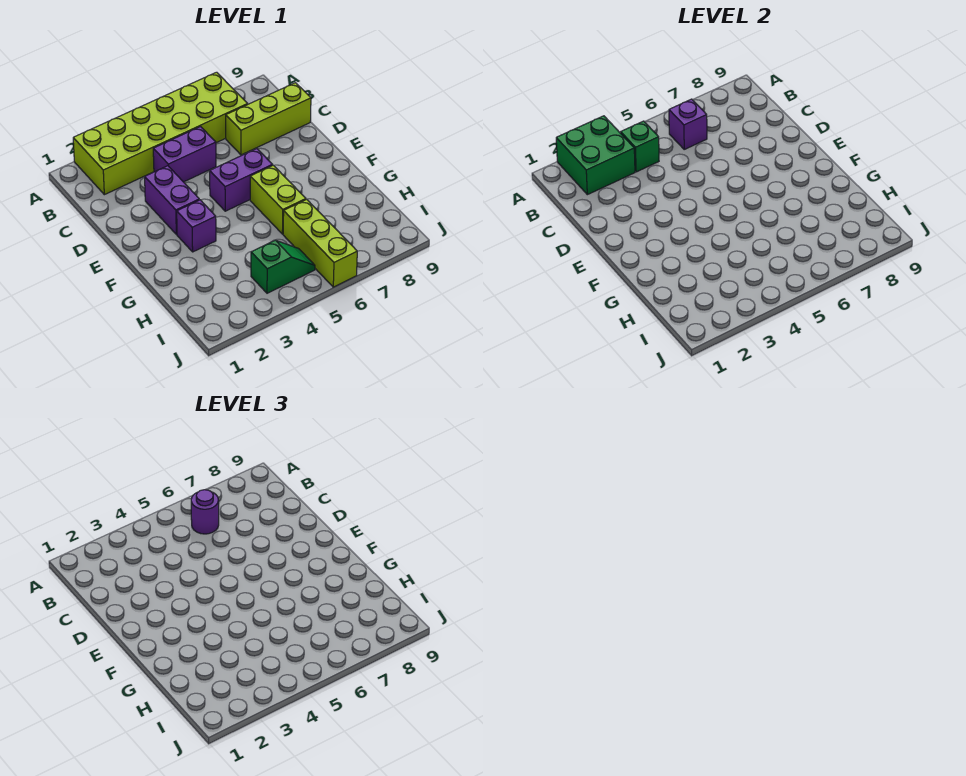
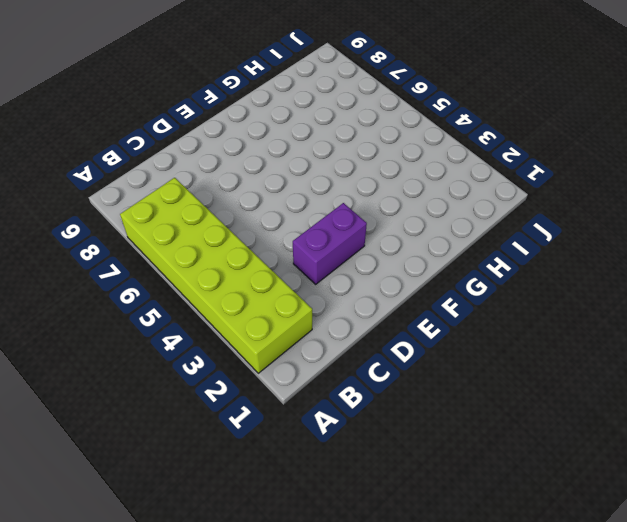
none -> purple 1x2 brick [153,127,216,182]
none -> lime 1x3 brick [226,83,311,155]
none -> purple 1x2 brick [210,149,273,211]

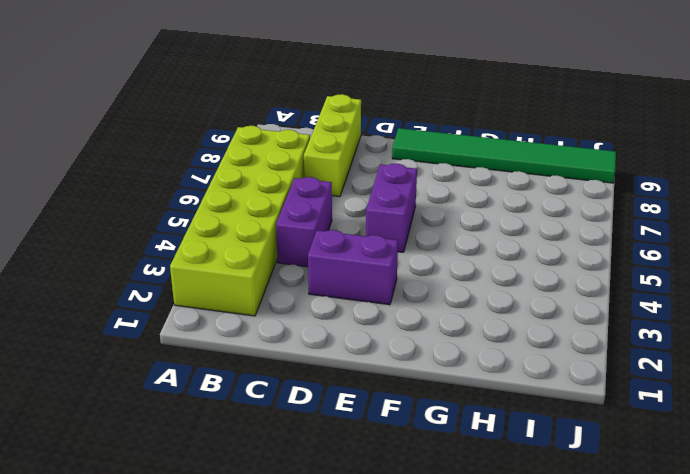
green 1x6 tile [392,128,616,183] -> none
none -> purple 1x1 brick [177,200,216,252]
none -> lime 1x2 brick [250,165,306,234]
none -> lime 1x3 brick [283,199,357,287]

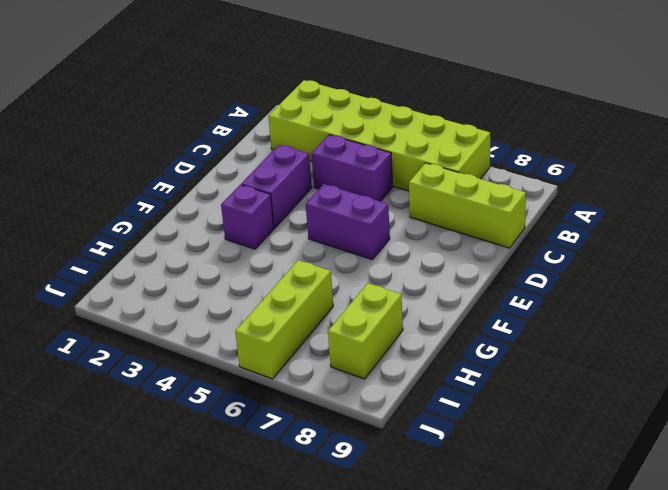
lime 1x2 brick [328,283,403,379] -> lime 1x2 brick moved to [250,165,306,234]
none -> green 1x2 slope [251,240,315,293]
none -> green 2x2 brick [556,116,635,195]
none -> green 1x1 brick [621,121,659,172]

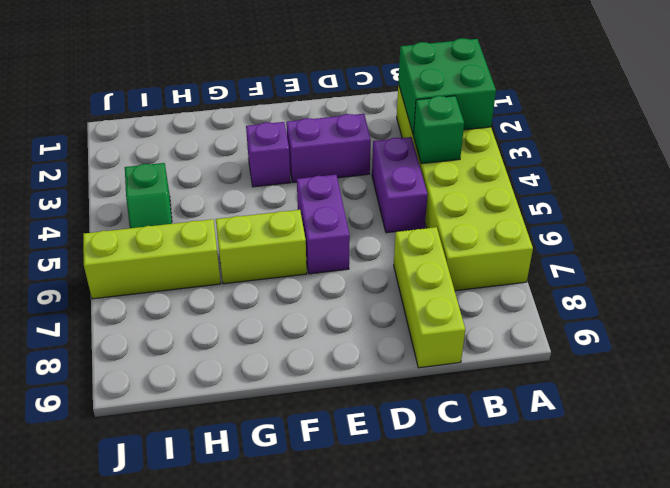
none -> purple 1x1 brick [669,99,707,149]
none -> purple 1x1 round brick [191,490,219,534]

